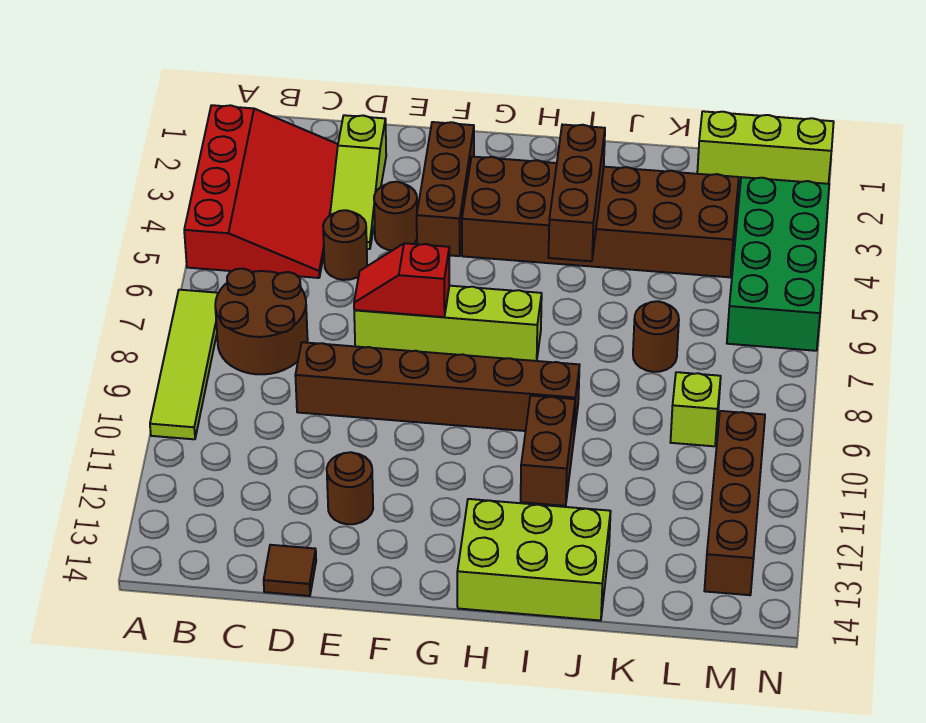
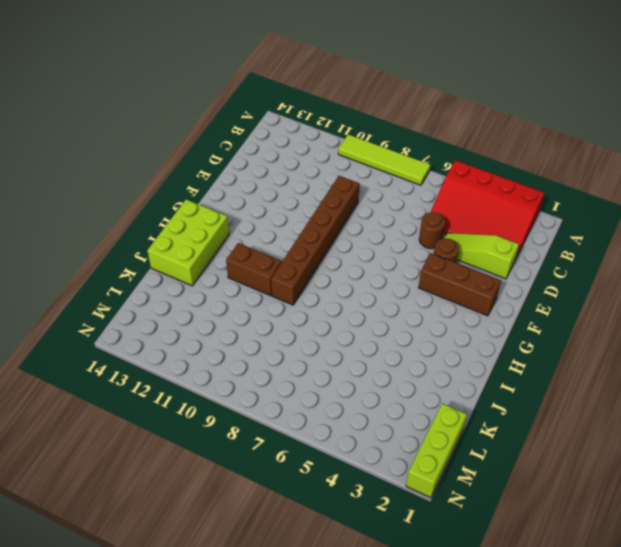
none -> brown 2x2 round brick [215,269,308,374]
none -> brown 1x1 tile [264,545,316,596]
none -> lime 1x4 brick [354,286,542,361]

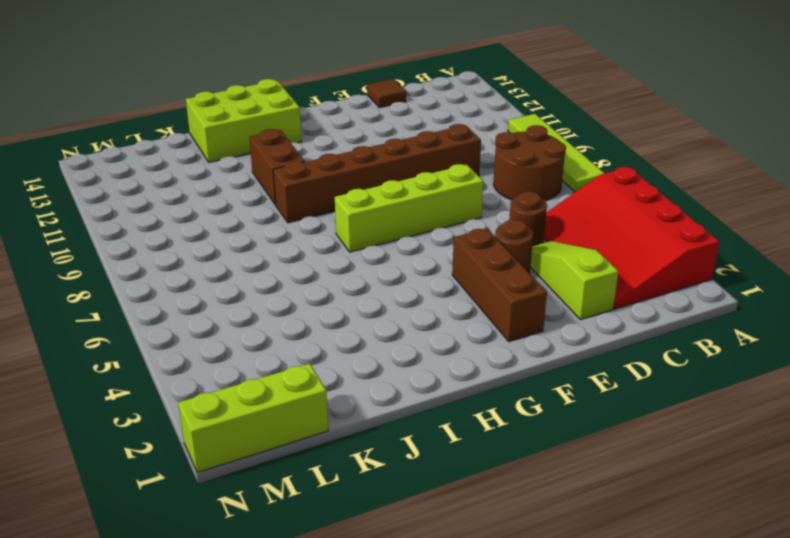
none -> brown 1x1 round brick [327,452,373,524]
none -> brown 2x6 brick [462,157,739,277]
none -> brown 1x1 round brick [633,301,679,372]

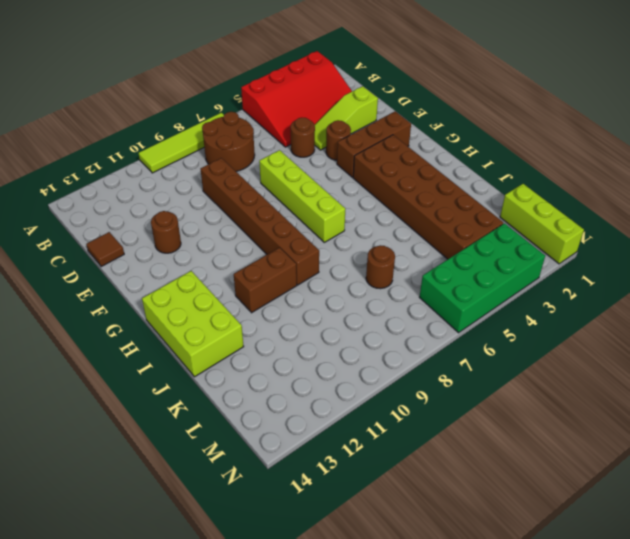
none -> lime 1x1 brick [670,372,721,446]
none -> brown 1x4 brick [704,411,765,595]
none -> red 1x2 slope [354,243,449,317]

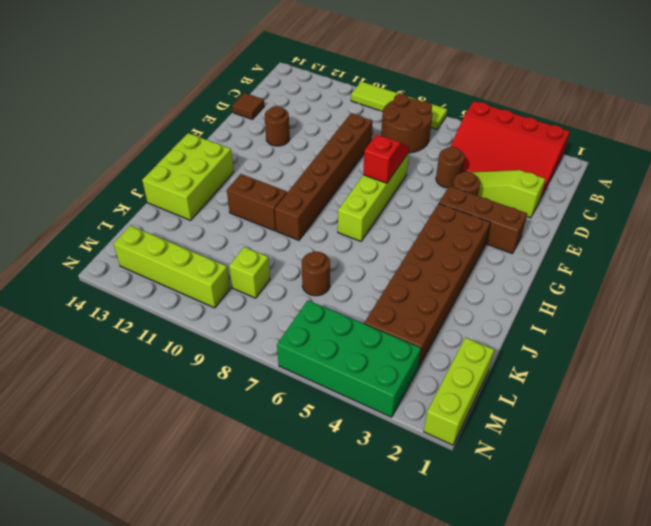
lime 1x4 brick [114,226,230,308] -> brown 1x4 brick [704,411,765,595]
none -> brown 1x3 brick [548,125,605,261]

